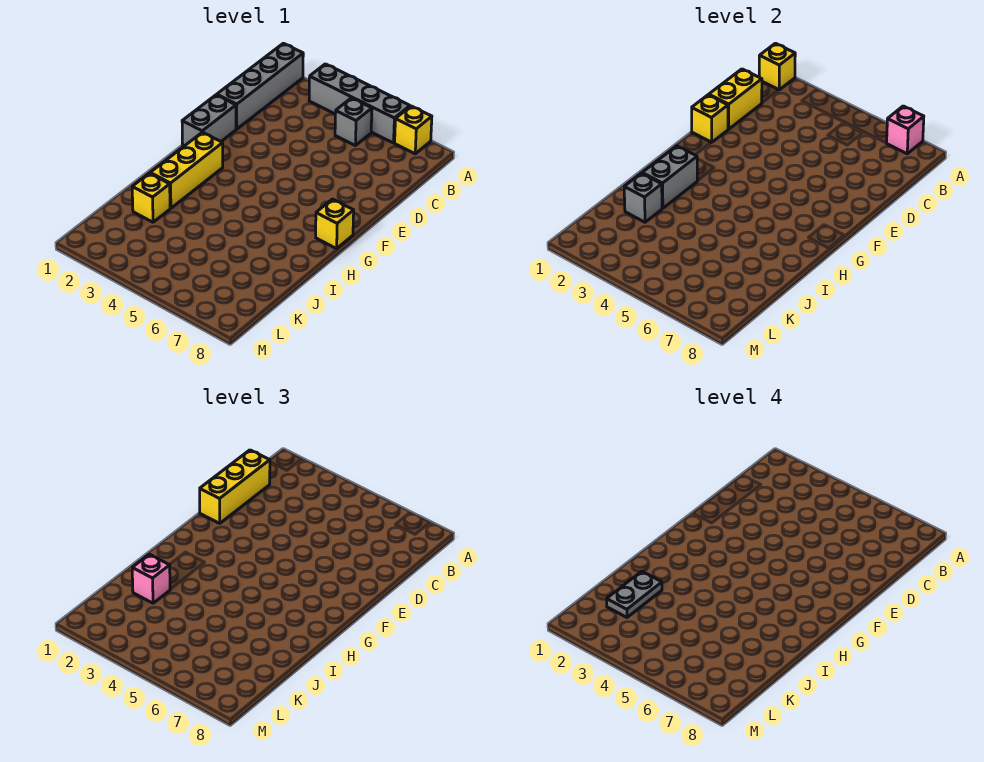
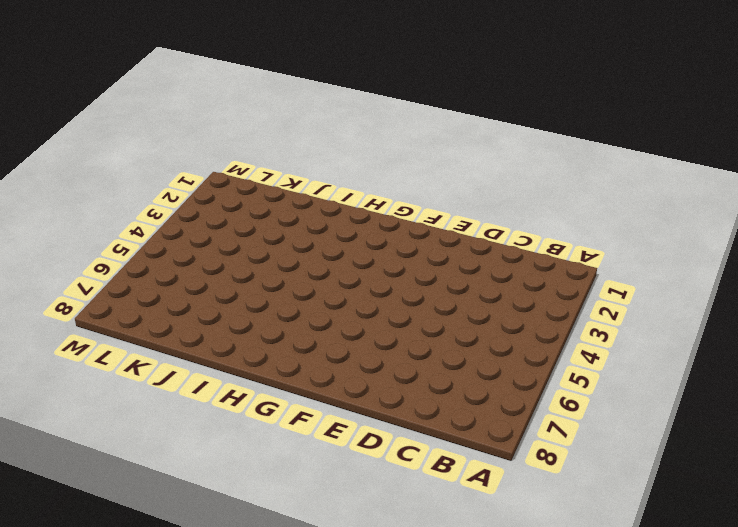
none -> grey 1x4 brick [217,43,303,129]
none -> grey 1x4 brick [309,64,410,143]
none -> yellow 1x1 brick [395,106,432,154]

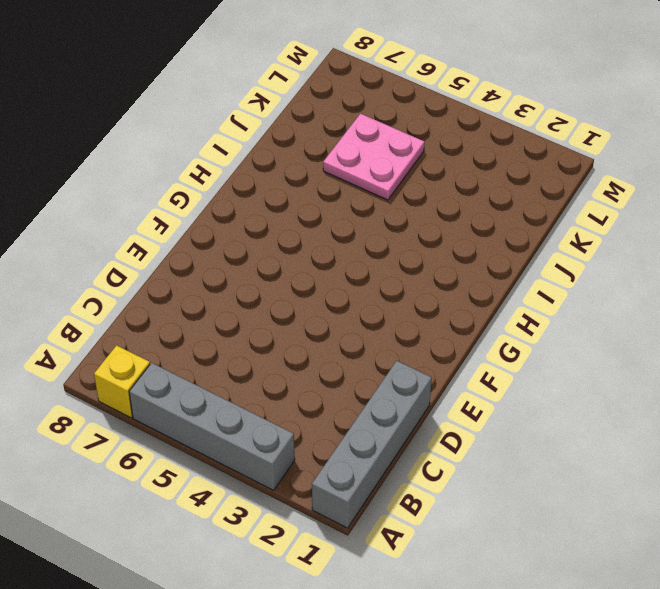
pink 2x2 plate [323,114,425,200] -> none
none -> grey 1x1 brick [335,98,372,145]
none -> grey 1x2 brick [182,95,236,146]
none -> yellow 1x3 brick [150,132,223,208]

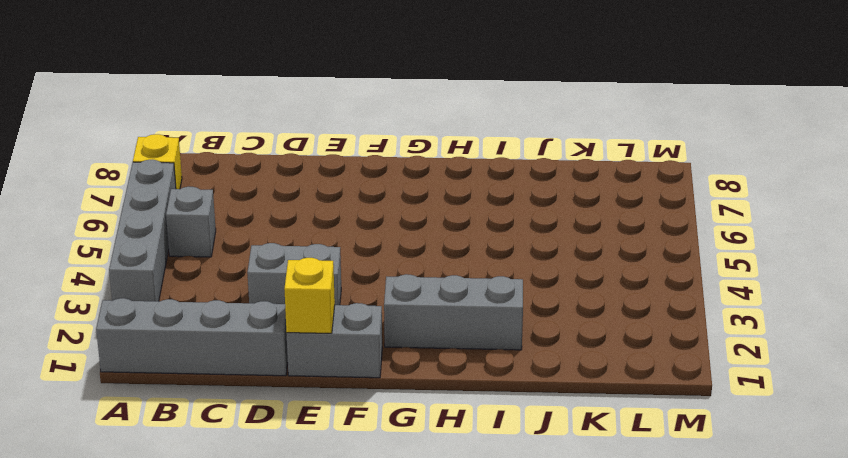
grey 1x2 brick [247,243,341,305] -> grey 1x2 brick moved to [642,146,697,208]
grey 1x3 brick [384,274,523,350] -> yellow 1x3 brick [150,132,223,208]
none -> yellow 1x1 brick [316,199,354,249]
none -> yellow 1x1 brick [132,173,170,222]
none -> yellow 1x1 brick [759,43,795,90]

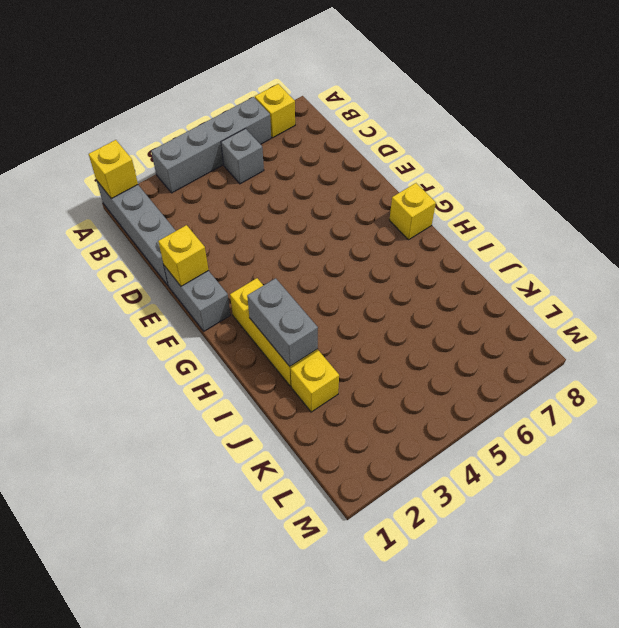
none -> pink 1x1 brick [887,106,924,154]
none -> yellow 1x2 brick [709,69,762,129]
none -> grey 1x1 brick [624,173,662,222]

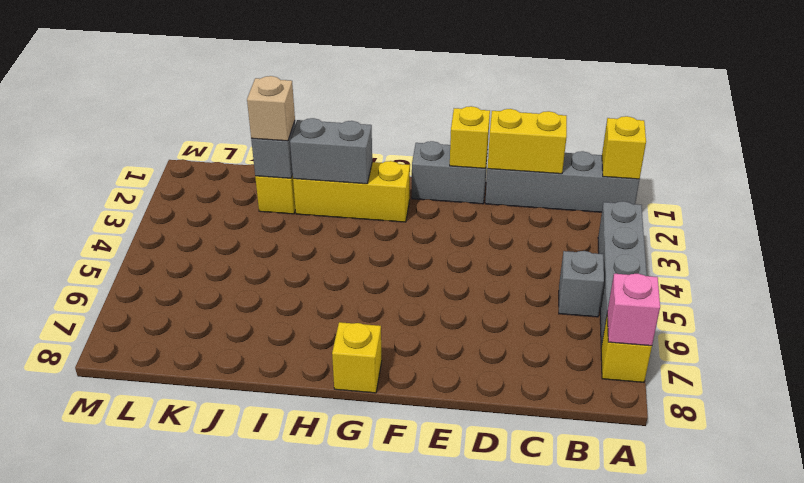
tan 1x1 brick [247,76,295,141] -> pink 1x1 brick [132,554,170,603]
none -> yellow 1x3 brick [200,450,270,523]
none -> grey 1x2 plate [607,571,662,617]

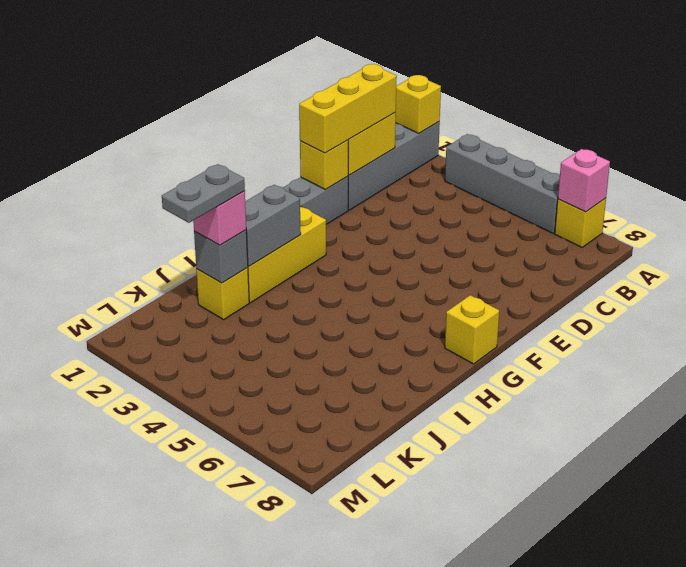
none -> grey 1x1 brick [335,98,372,145]

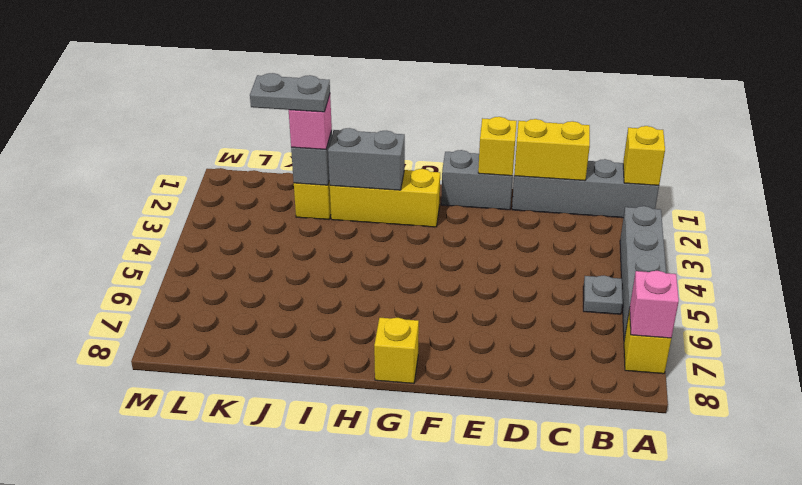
grey 1x1 plate [583,276,623,314] -> grey 1x1 brick [335,98,372,145]
none -> yellow 1x3 brick [200,450,270,523]

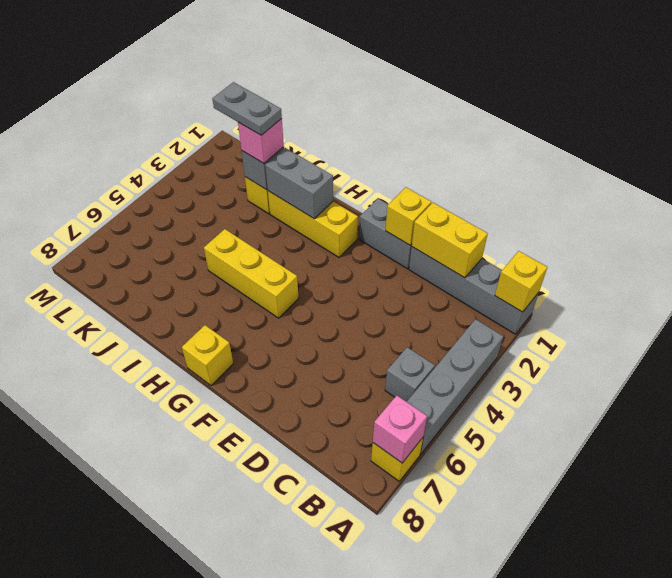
yellow 1x3 brick [204,229,299,318] -> yellow 1x3 brick moved to [200,450,270,523]

